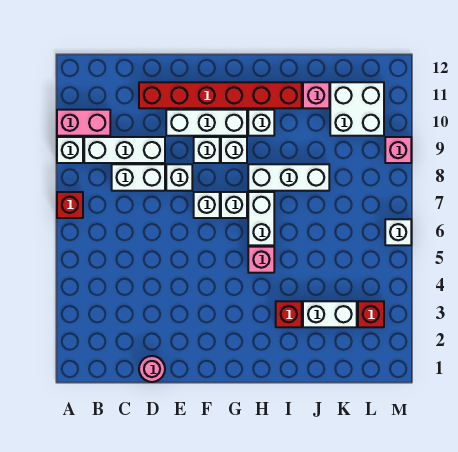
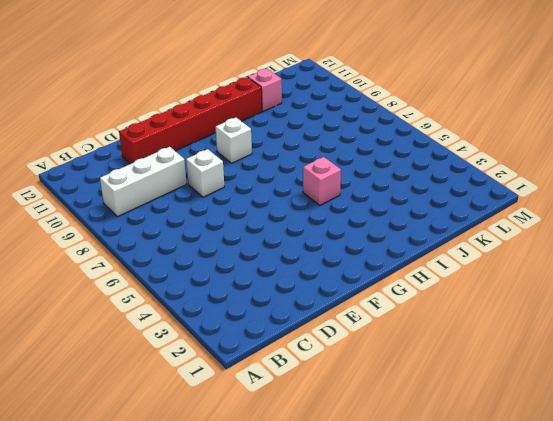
none -> red 1x1 brick [57,192,83,218]
none -> white 1x1 brick [57,137,83,163]
none -> pink 1x2 brick [57,110,110,136]

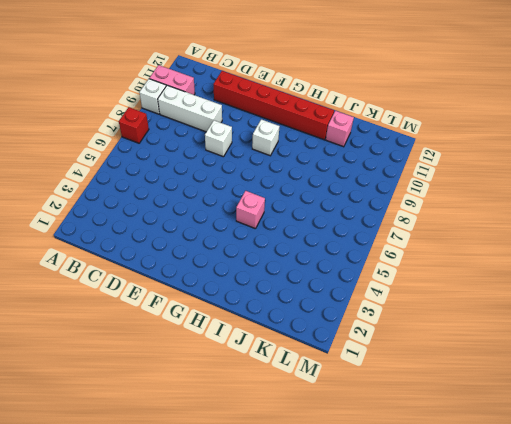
none -> white 1x2 brick [112,164,165,191]
none -> pink 1x1 round brick [139,356,165,382]
none -> white 1x3 brick [166,110,247,136]

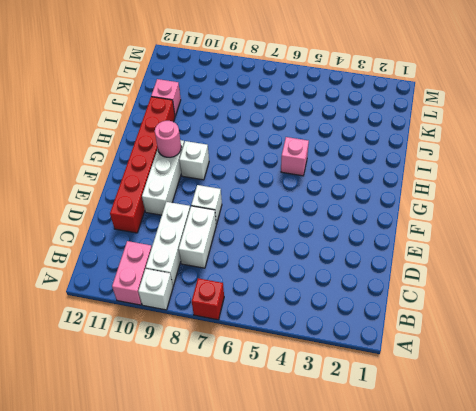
pink 1x1 round brick [155,121,181,157] -> pink 1x1 round brick moved to [139,356,165,382]
none -> white 1x1 brick [194,192,220,218]
none -> white 1x1 brick [194,137,220,163]
none -> white 1x1 brick [221,192,247,218]

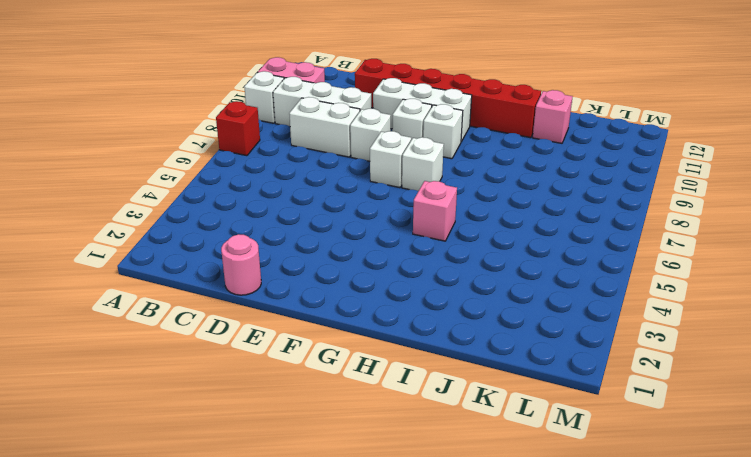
none -> white 1x2 brick [248,192,274,245]
none -> white 1x3 brick [248,164,329,191]
none -> white 1x1 brick [248,110,274,136]

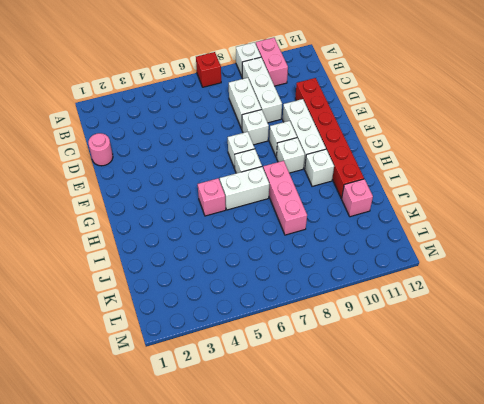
pink 1x3 brick [263,161,307,235] -> white 1x3 brick [248,164,329,191]
none -> red 1x1 brick [276,301,302,327]
none -> white 1x2 brick [303,301,357,327]
none -> white 2x2 brick [330,82,384,136]

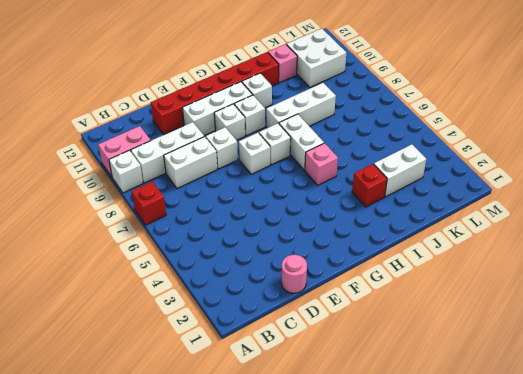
none -> red 1x1 brick [358,301,384,327]
none -> white 1x1 brick [385,219,411,245]
none -> pink 1x1 brick [385,137,411,163]

